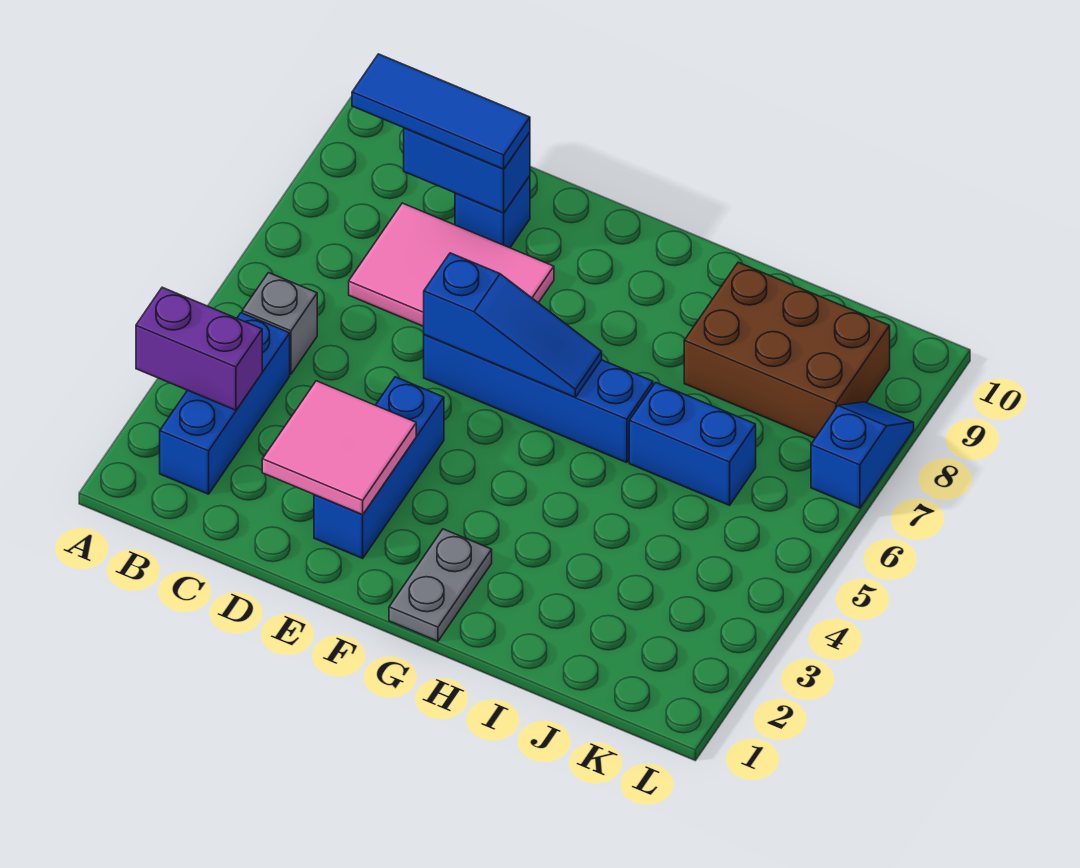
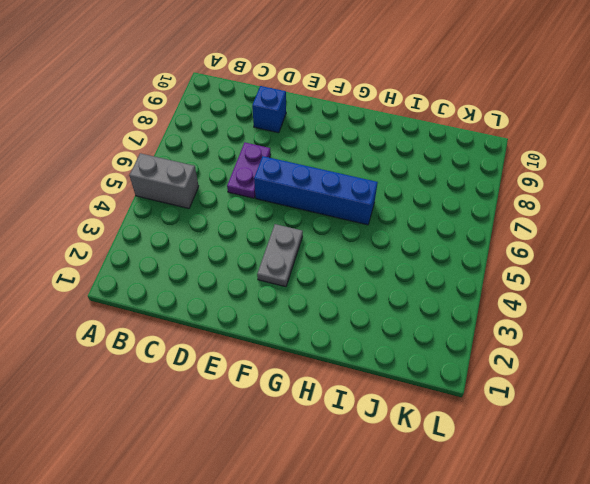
grey 1x2 brick [129,153,199,208] -> grey 1x1 brick [242,273,317,374]
purple 1x2 plate [227,143,271,198] -> pink 2x3 tile [349,203,554,327]
grey 1x2 plate [257,224,303,287] -> grey 1x2 plate moved to [389,529,492,641]
none -> blue 1x3 brick [160,313,290,494]
none -> blue 1x3 brick [314,377,444,558]
none -> blue 1x2 brick [629,382,756,505]

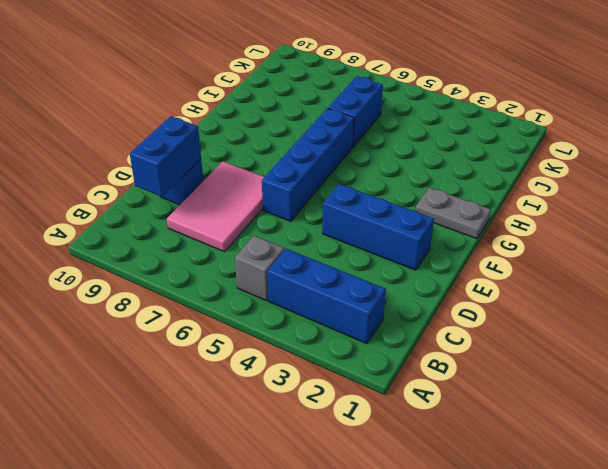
none -> brown 2x3 brick [684,262,890,438]
none -> blue 1x2 slope [811,402,914,508]
none -> purple 1x2 brick [136,287,262,410]

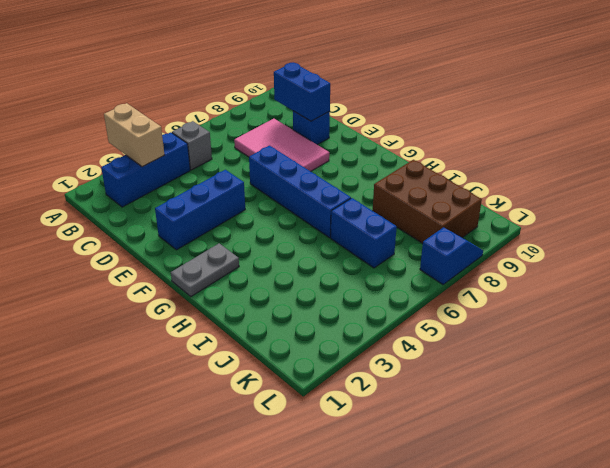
tan 1x2 brick [104,103,164,167] -> purple 1x2 brick [136,287,262,410]
none -> pink 2x2 tile [262,381,416,515]
none -> blue 1x3 slope [424,253,602,397]
none -> blue 1x3 tile [352,54,530,169]

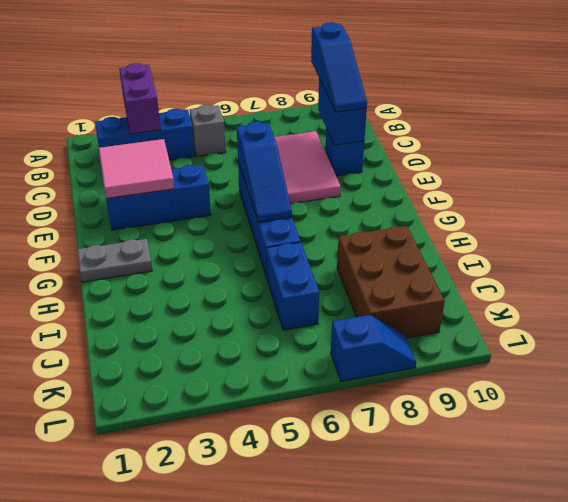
blue 1x3 slope [311,23,367,112] -> blue 1x3 tile [352,54,530,169]

